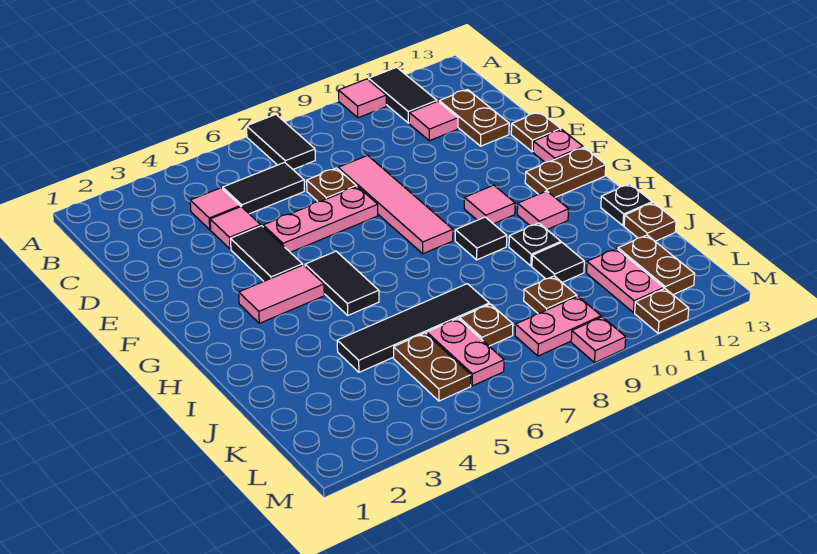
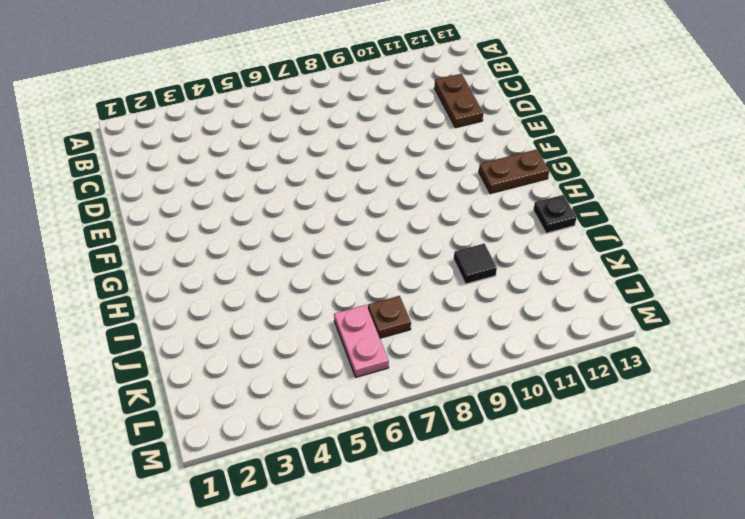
none -> black 1x2 tile [246,115,315,169]
none -> pink 1x1 tile [339,79,386,118]
none -> black 1x2 tile [369,67,437,123]
none -> pink 1x1 tile [190,188,240,230]

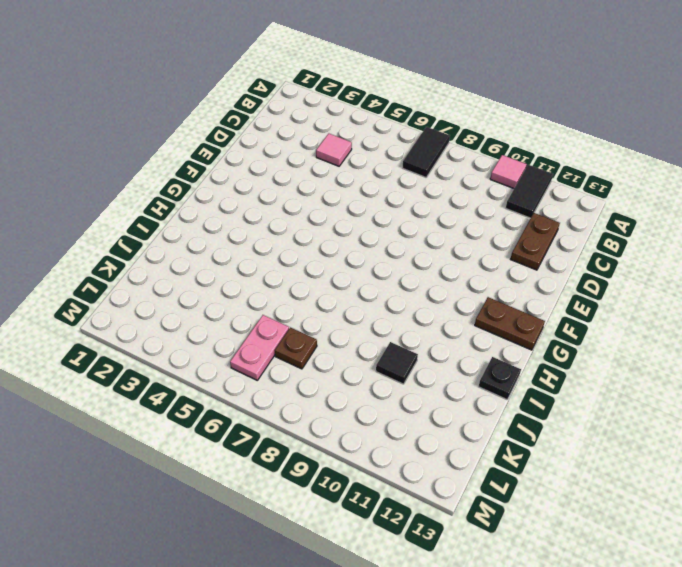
none -> black 1x2 tile [223,162,304,214]
none -> pink 1x1 tile [409,101,458,141]
none -> pink 1x1 tile [210,207,261,249]
none -> brown 1x1 plate [307,168,357,201]

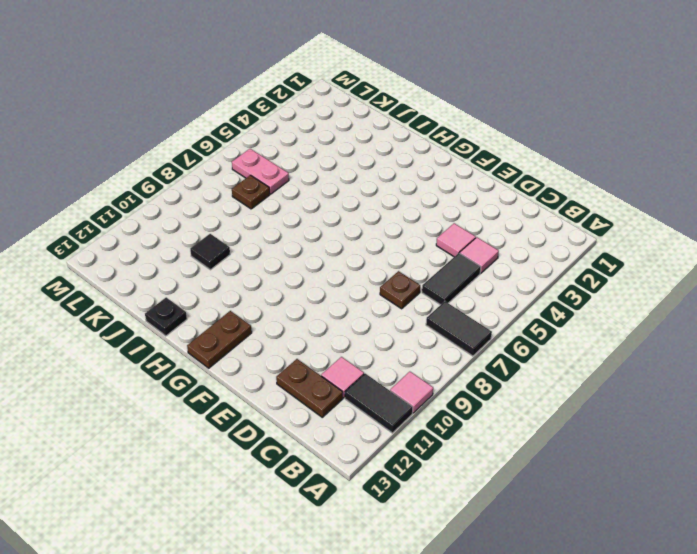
none -> pink 1x4 tile [338,155,453,254]
none -> black 1x2 tile [231,226,303,281]
none -> pink 1x3 plate [263,187,378,252]
none -> brown 1x1 plate [511,112,561,152]

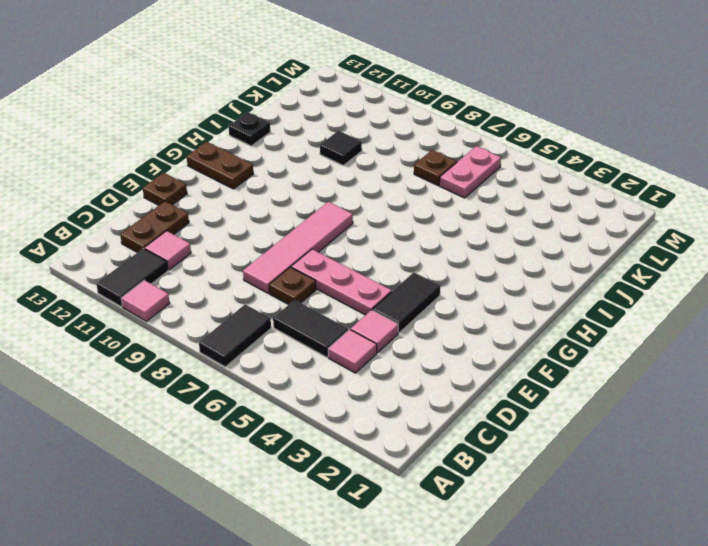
none -> pink 1x1 plate [533,130,583,162]
none -> pink 1x2 tile [239,265,324,323]
none -> black 1x2 tile [305,251,379,315]
none -> pink 1x1 tile [464,185,515,224]

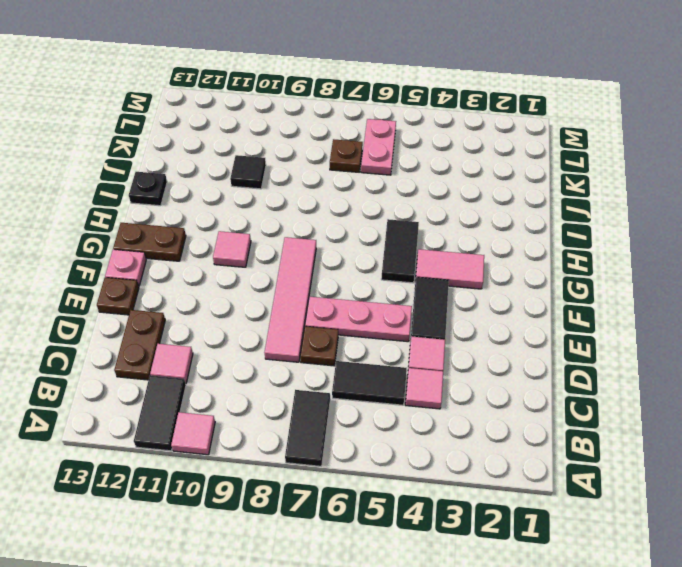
none -> black 1x1 tile [455,217,507,260]
none -> pink 1x1 tile [517,191,568,229]
none -> black 1x1 plate [509,223,561,266]
none -> black 1x4 tile [337,284,489,372]

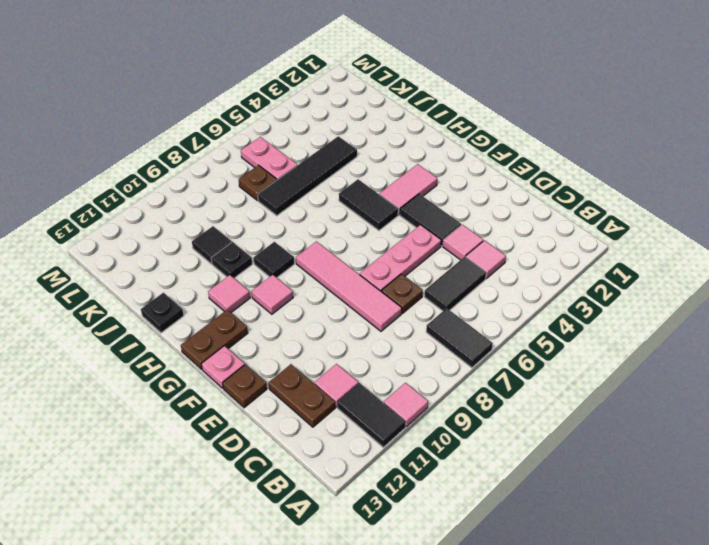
none -> brown 1x1 plate [624,203,676,241]
none -> brown 1x2 plate [394,333,471,401]
none -> brown 1x1 plate [524,276,577,314]
none -> pink 1x2 plate [587,249,664,313]

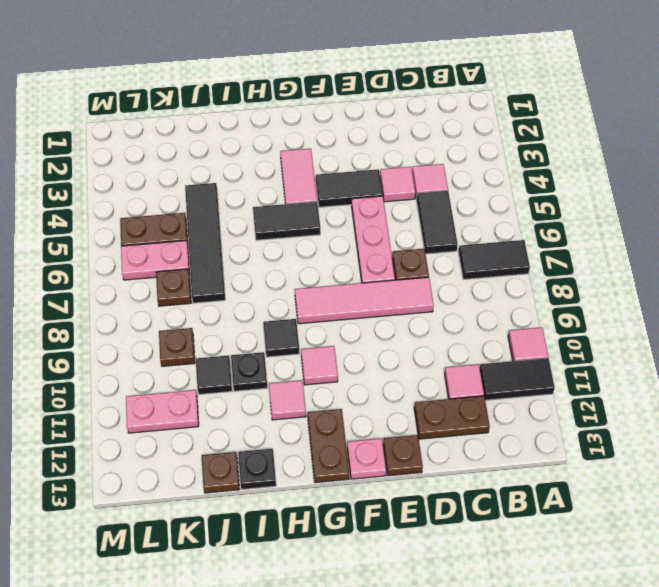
none -> brown 1x2 plate [618,235,695,295]
none -> pink 1x2 plate [515,296,601,356]
none -> pink 1x1 plate [571,317,626,363]
none -> brown 1x1 plate [635,289,689,333]

